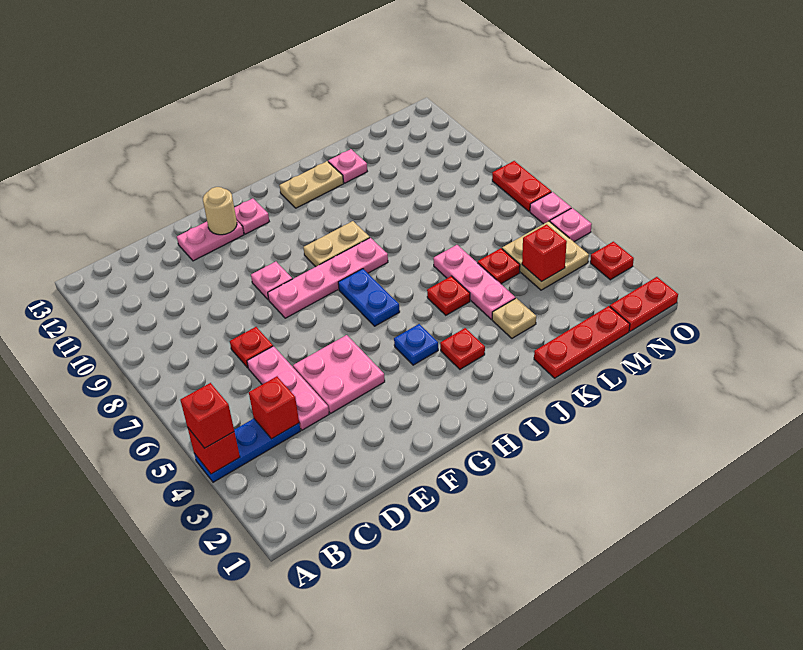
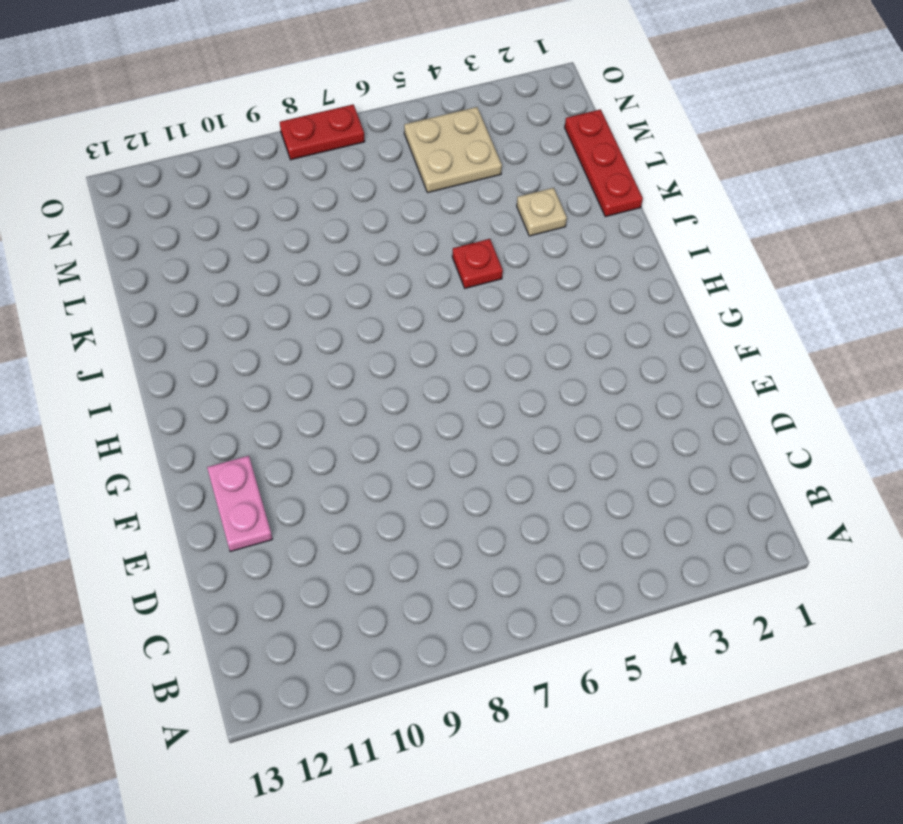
none -> blue 1x3 plate [194,419,301,482]
none -> pink 1x3 plate [247,346,329,430]
none -> red 1x1 plate [230,327,273,368]
none -> pink 2x2 plate [293,335,385,413]

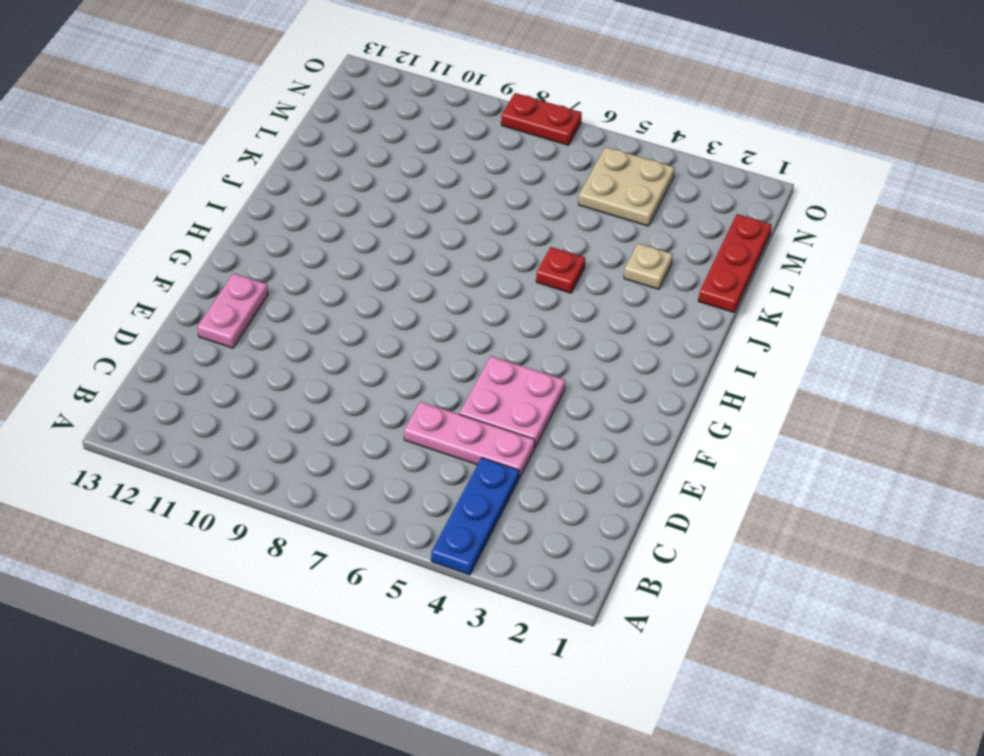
none -> red 1x1 plate [230,327,273,368]
none -> pink 1x4 plate [268,238,388,318]
none -> pink 1x1 plate [251,262,292,300]
none -> pink 1x1 plate [234,198,269,234]

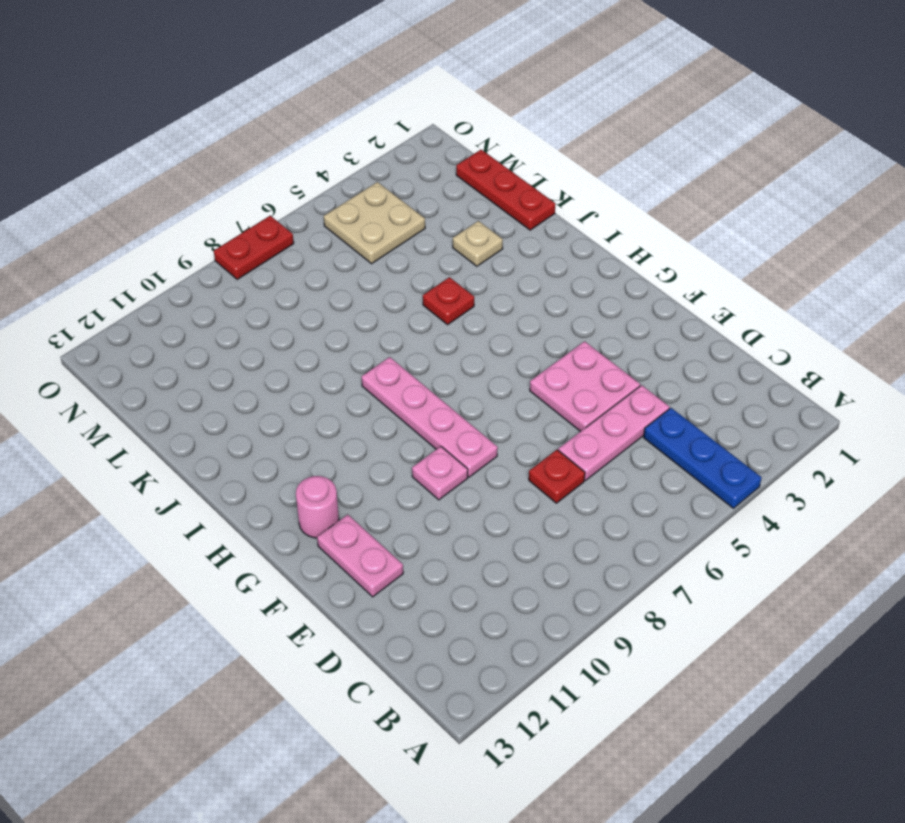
pink 1x1 round brick [296,476,339,538] -> pink 1x1 plate [234,198,269,234]
none -> blue 1x1 plate [394,324,438,365]
none -> blue 1x2 plate [338,269,400,326]
none -> tan 1x2 plate [303,221,370,267]
none -> red 1x1 plate [440,328,485,369]

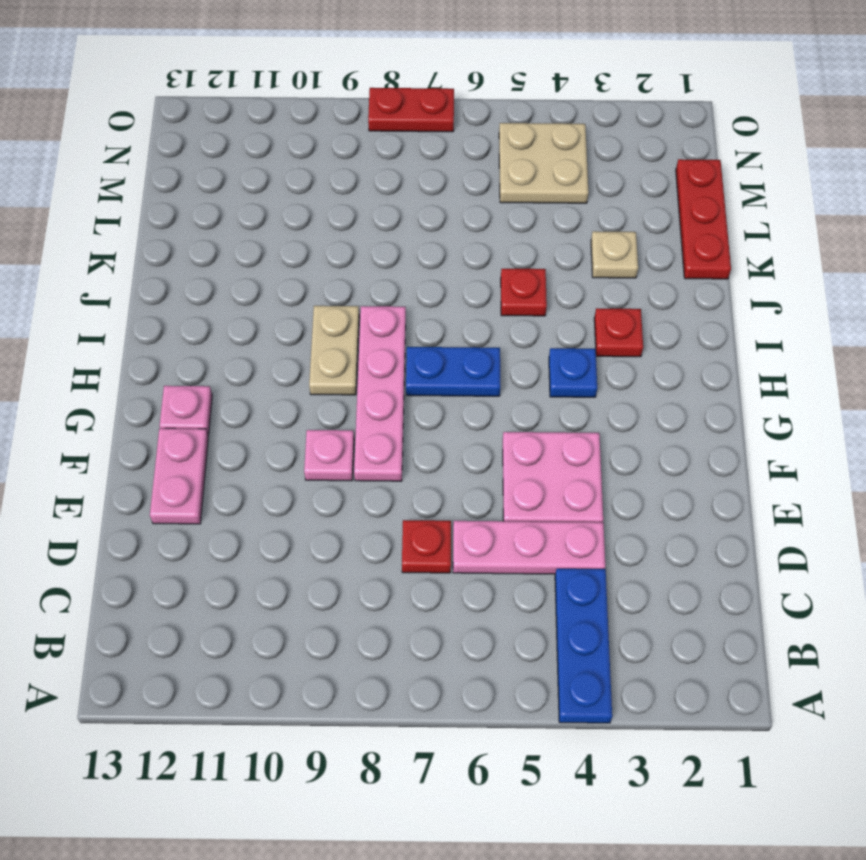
none -> tan 1x2 plate [279,161,344,208]
none -> pink 1x3 plate [433,245,515,319]
none -> pink 1x1 plate [328,149,367,183]
none -> red 1x1 plate [478,248,520,284]

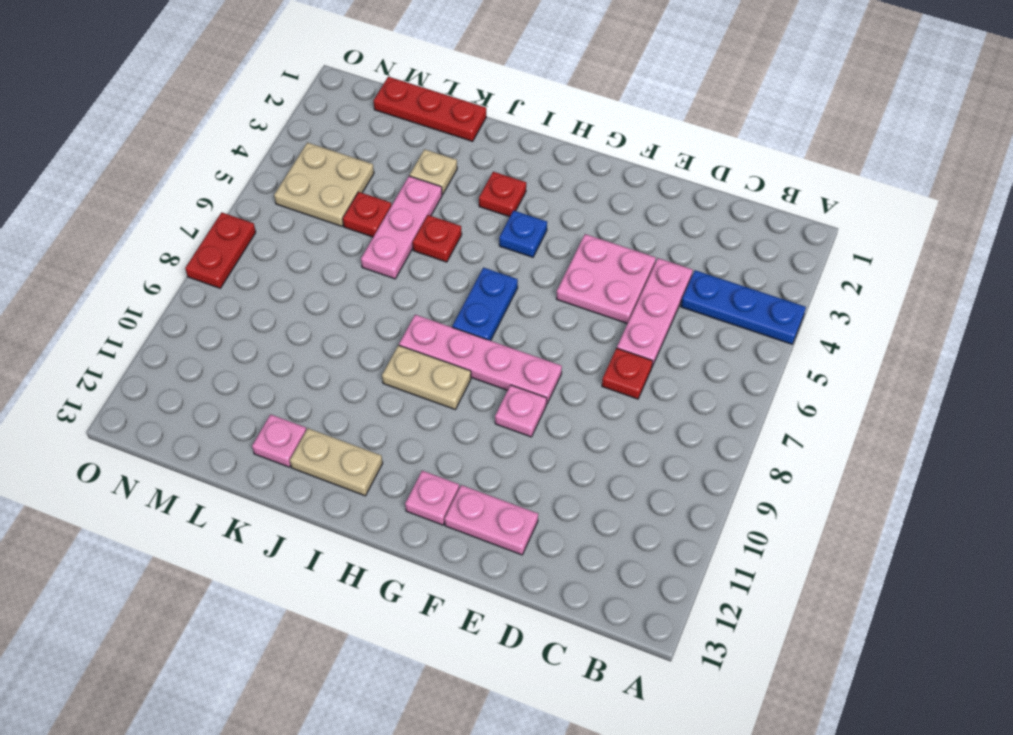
none -> red 1x2 plate [610,277,678,331]
none -> red 1x1 plate [590,242,634,280]
none -> pink 1x1 plate [550,208,592,242]
none -> pink 1x1 plate [530,192,571,224]

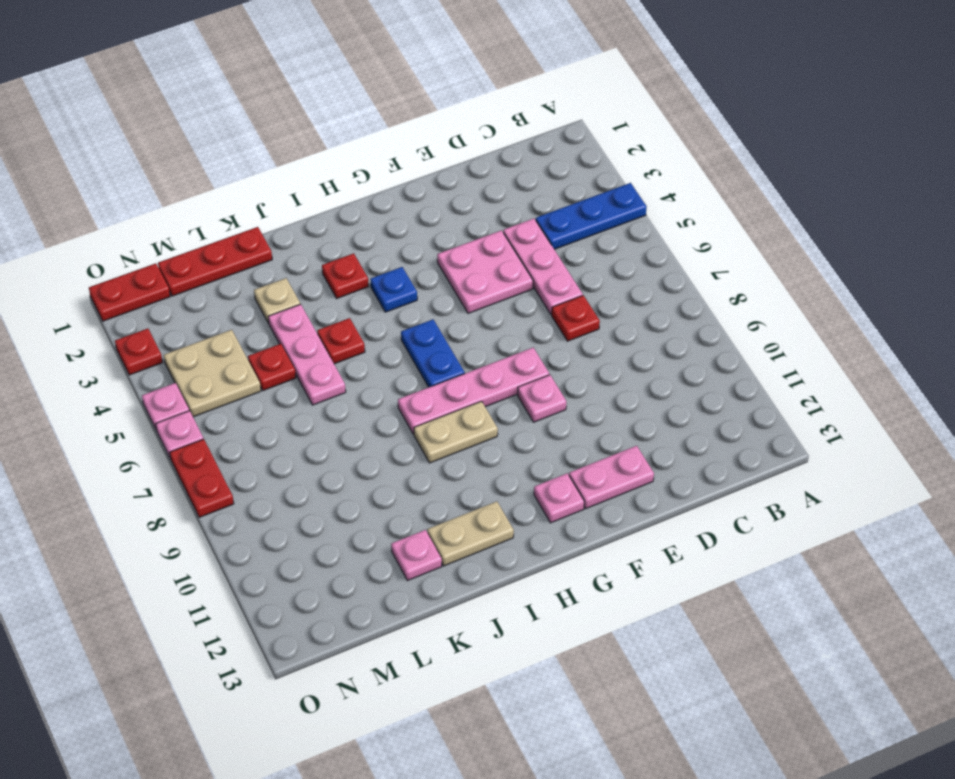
none -> red 1x1 brick [187,427,240,474]
none -> red 1x1 brick [249,376,299,439]
none -> tan 1x1 round brick [203,187,237,235]
none -> red 1x1 brick [522,224,567,282]

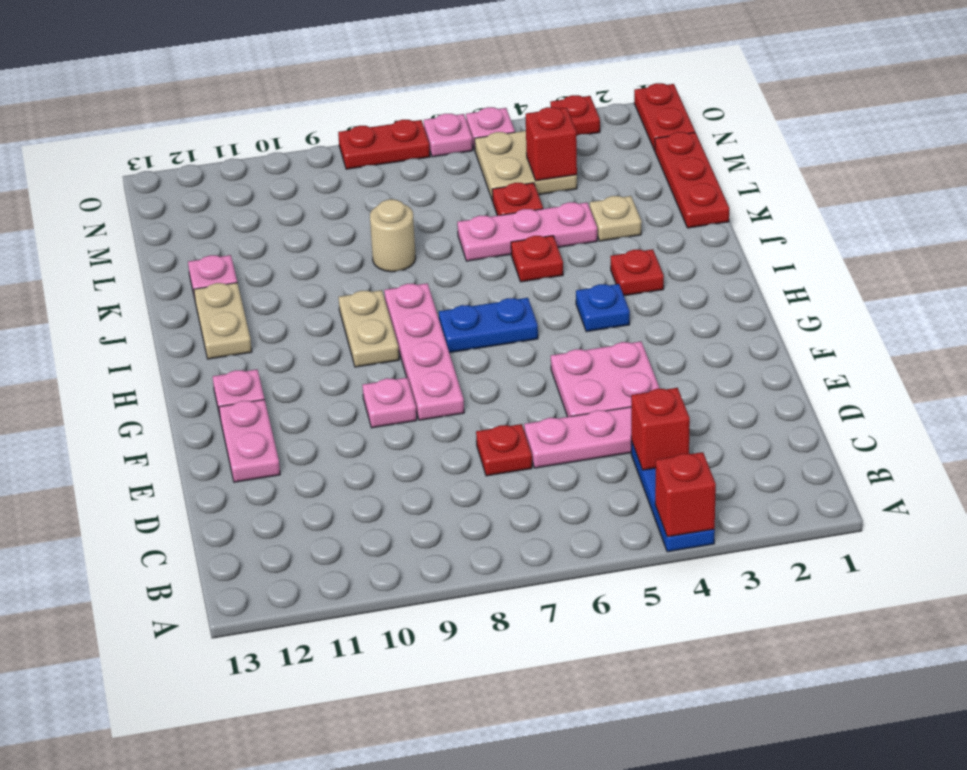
tan 1x1 round brick [370,199,416,272] -> tan 1x1 round brick moved to [203,187,237,235]
none -> red 1x1 brick [180,383,234,448]

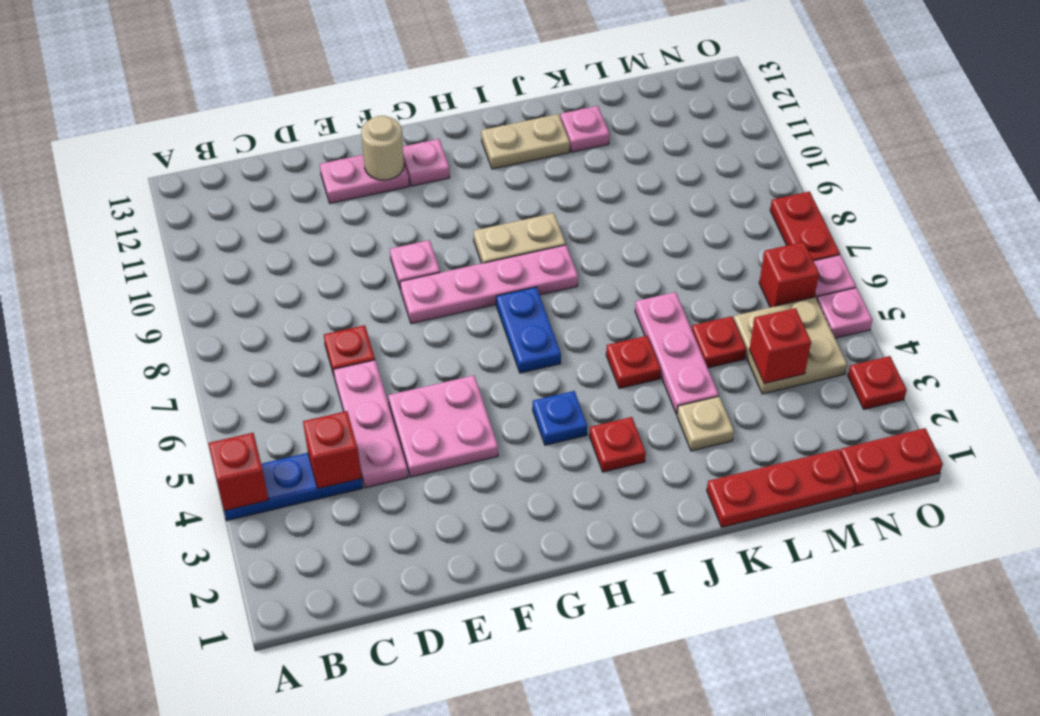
red 1x1 brick [759,242,819,307] -> red 1x1 brick moved to [180,383,234,448]

